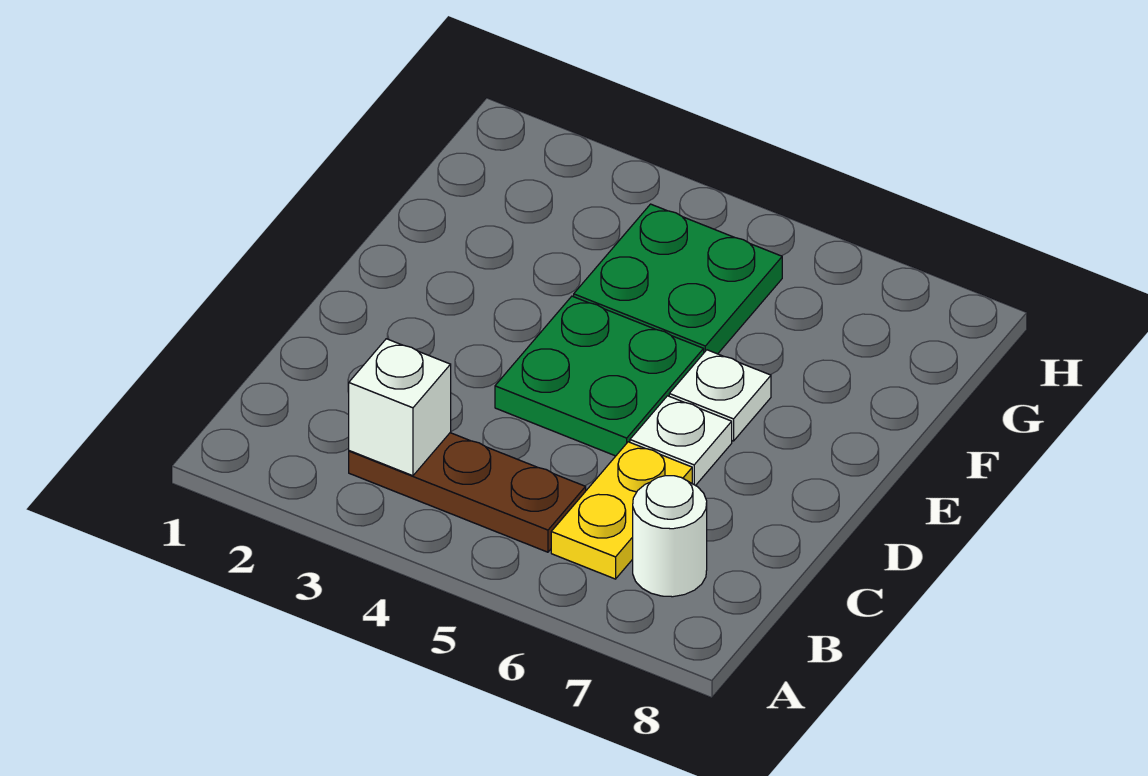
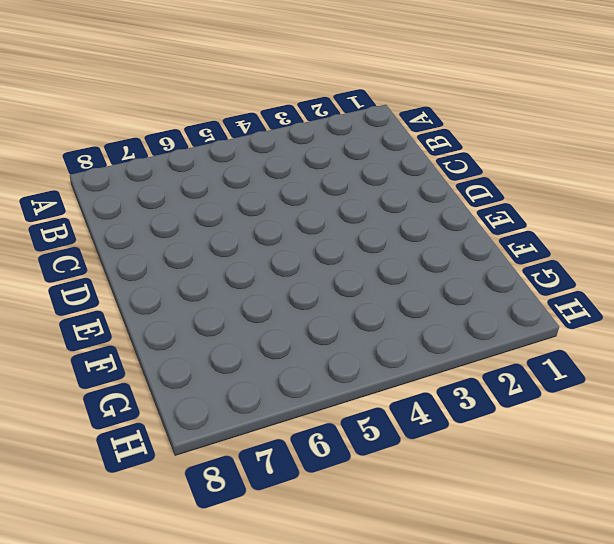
none -> brown 1x3 plate [349,433,586,552]
none -> yellow 1x2 plate [551,442,692,579]

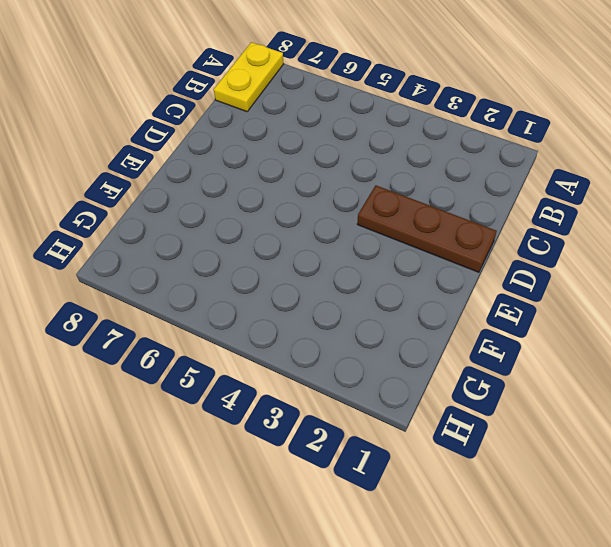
yellow 1x2 plate [214,42,284,112] -> yellow 1x2 plate moved to [551,442,692,579]
brown 1x3 plate [357,185,497,272] -> brown 1x3 plate moved to [349,433,586,552]
none -> white 1x1 round brick [633,476,707,597]
none -> green 2x2 plate [495,296,704,456]

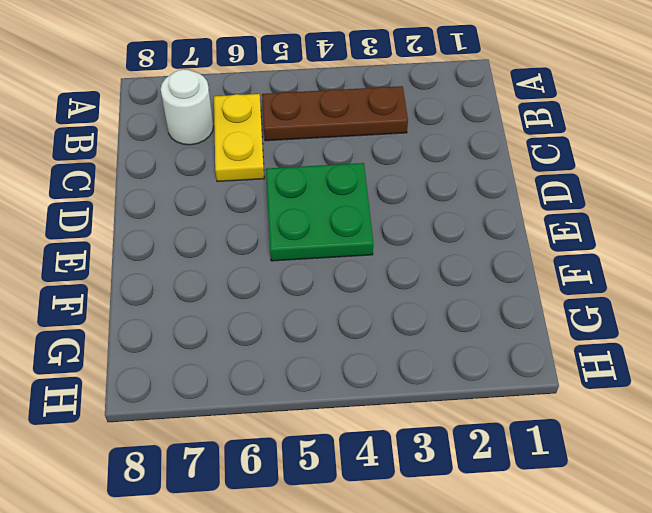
none -> white 1x1 plate [630,396,732,486]
none -> white 1x1 plate [669,350,771,441]

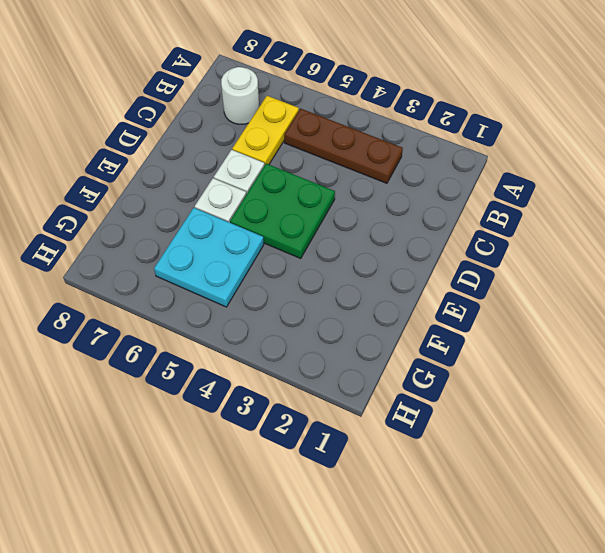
cyan 2x2 plate [154,208,264,307] -> green 2x2 plate [574,204,782,354]
none -> white 1x1 brick [349,339,451,476]

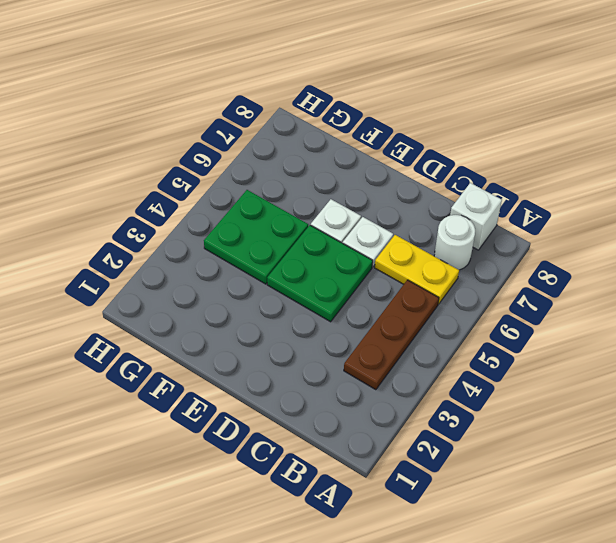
white 1x1 brick [450,183,502,250] -> white 1x1 brick moved to [349,339,451,476]

